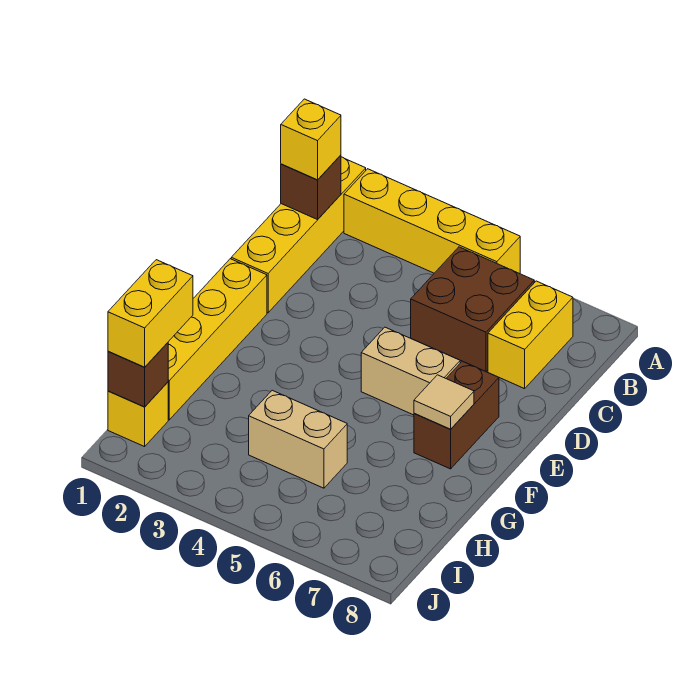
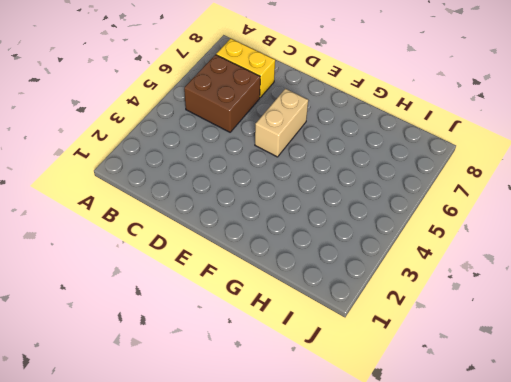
none -> yellow 1x4 brick [231,157,366,313]
none -> yellow 1x4 brick [344,169,520,274]
none -> yellow 1x4 brick [168,259,267,420]

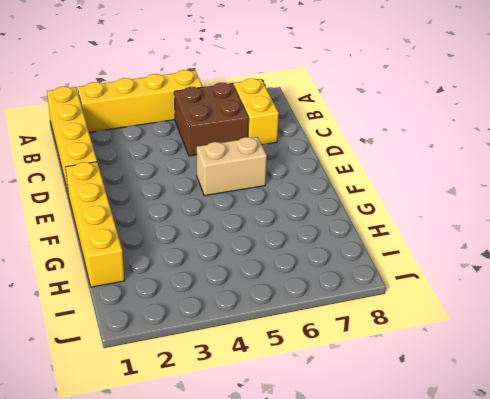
none -> brown 1x2 brick [414,361,499,469]
none -> tan 1x2 brick [249,390,347,488]
none -> yellow 1x1 brick [108,382,168,447]

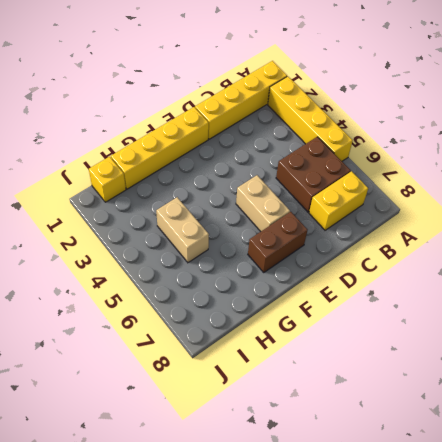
none -> brown 1x1 brick [281,155,341,220]
none -> tan 1x1 tile [414,375,474,429]
none -> brown 1x1 brick [108,343,168,407]

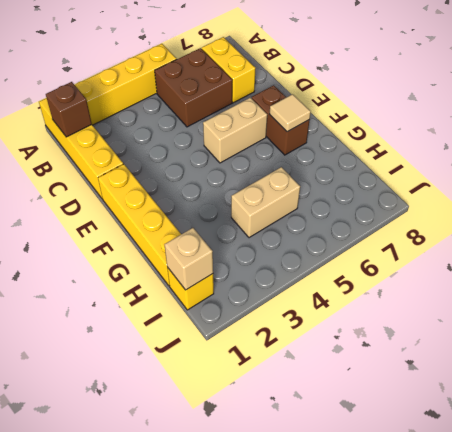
tan 1x1 brick [164,228,213,290] -> brown 1x1 brick [108,343,168,407]
none -> yellow 1x1 brick [281,99,341,180]
none -> yellow 1x2 brick [108,260,193,367]

